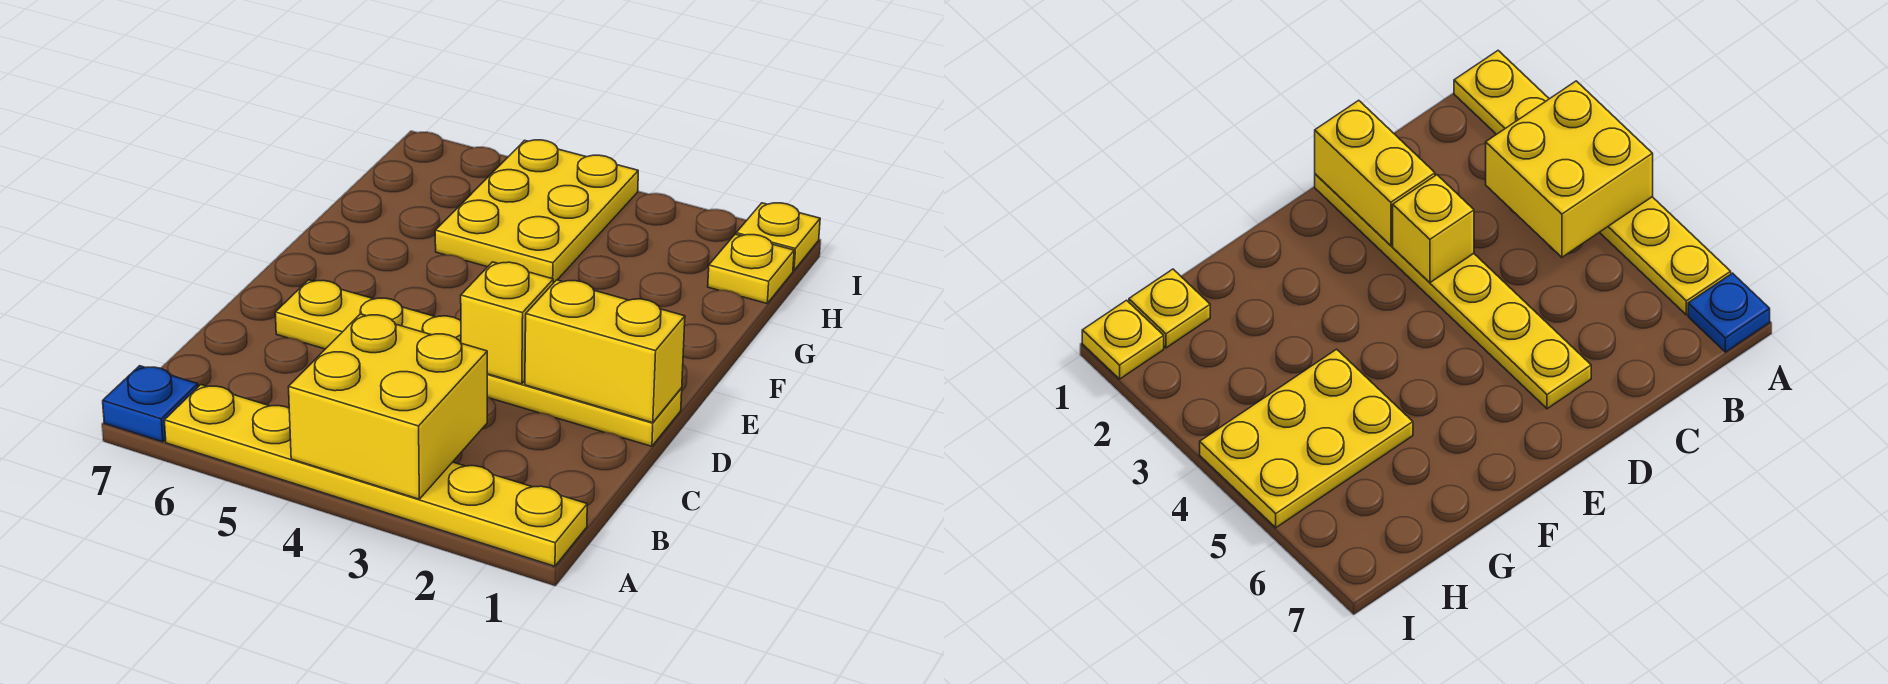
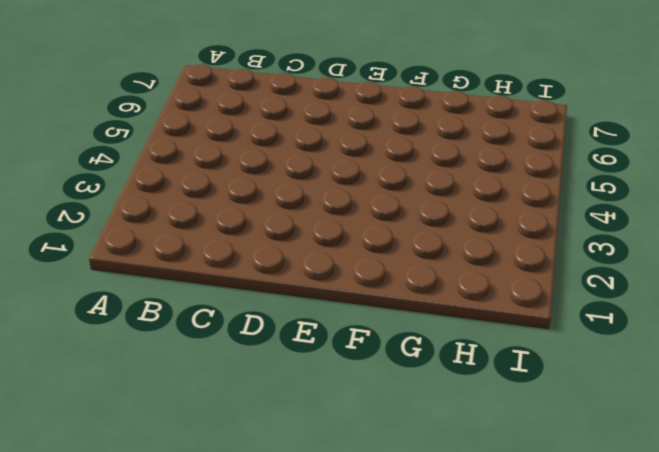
none -> yellow 1x6 plate [164,385,587,566]
none -> blue 1x1 plate [103,366,198,442]

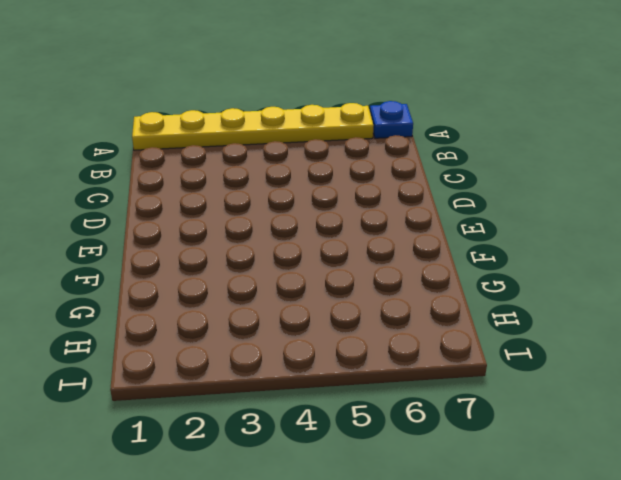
none -> yellow 1x6 plate [275,280,682,446]
none -> yellow 2x3 plate [435,140,638,283]

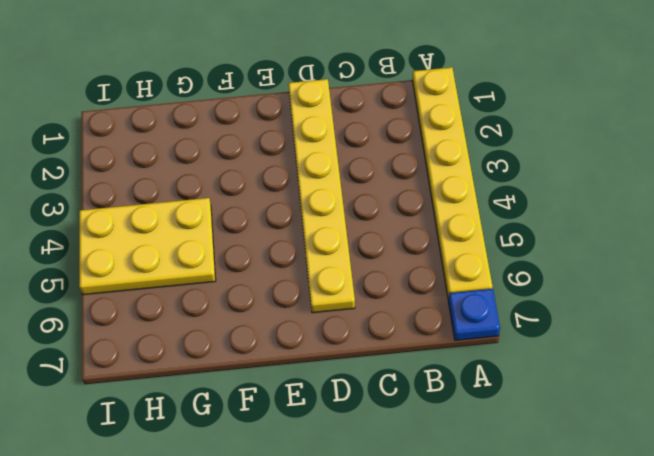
none -> yellow 1x1 plate [708,234,794,303]
none -> yellow 1x1 plate [736,203,820,271]

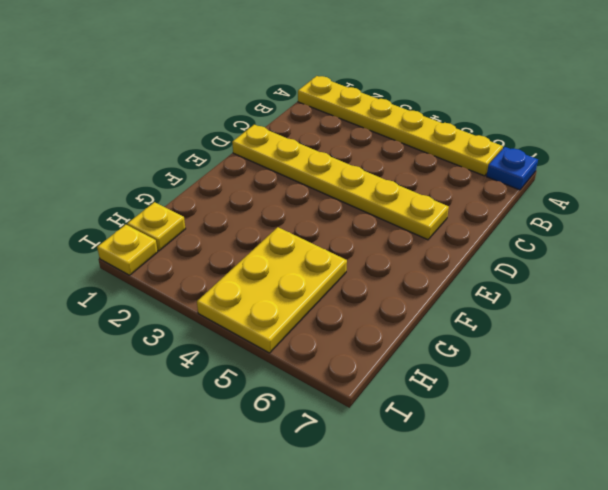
none -> yellow 2x2 brick [289,314,487,499]
none -> yellow 1x2 brick [525,280,685,423]

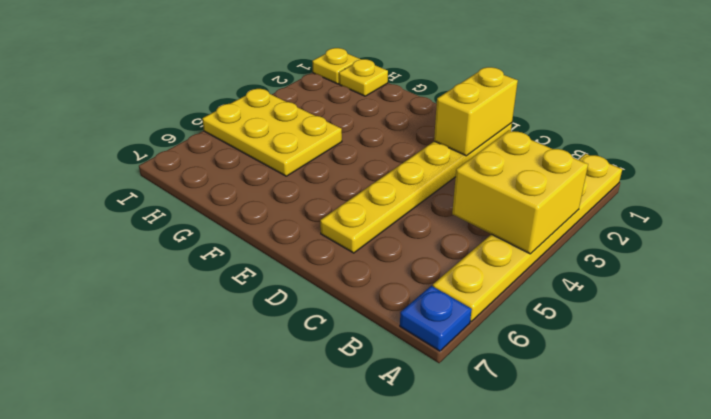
none -> yellow 1x1 brick [461,262,553,384]

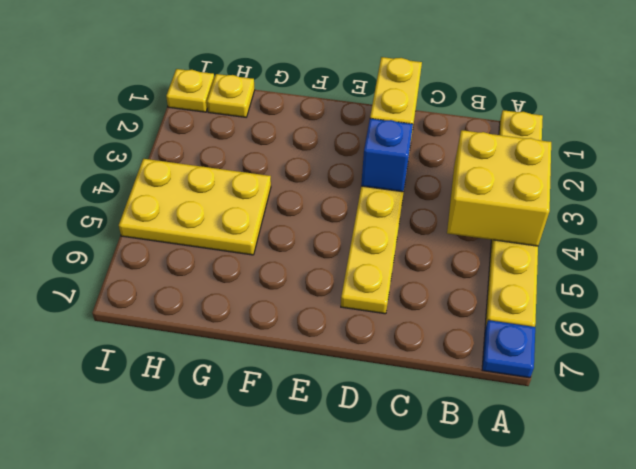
blue 1x1 brick [361,118,413,192] -> yellow 1x1 brick [461,262,553,384]

